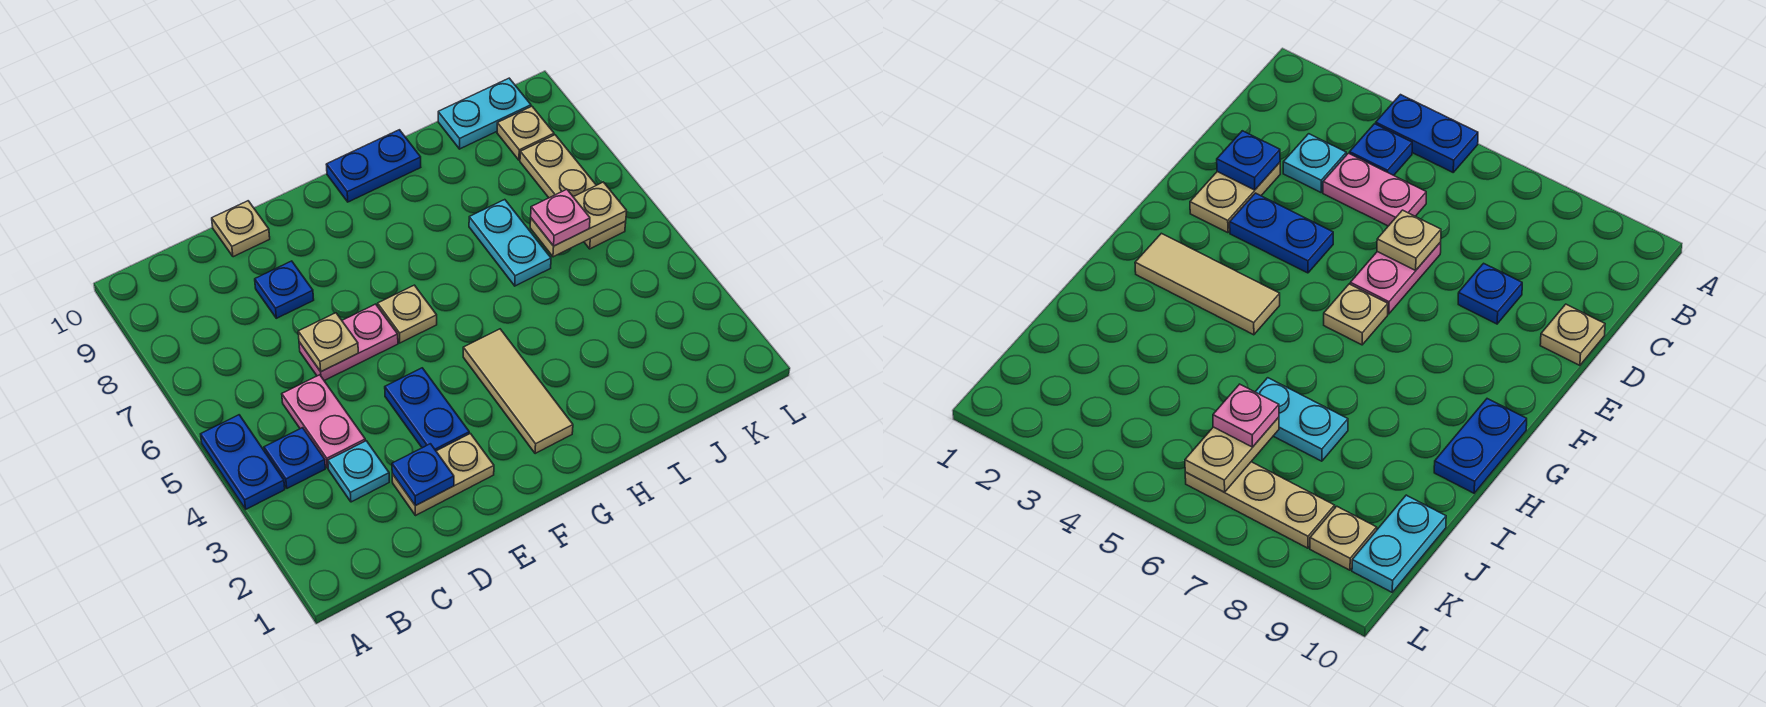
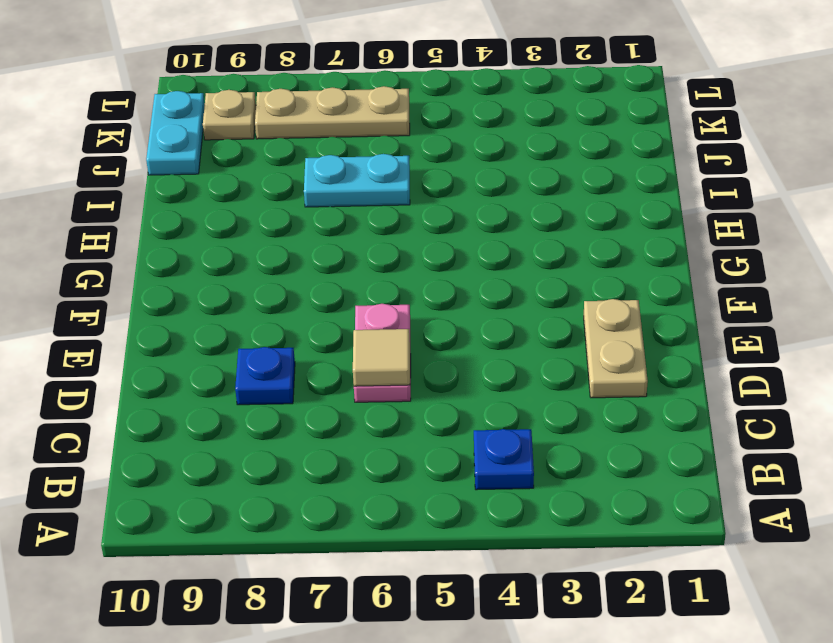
tan 1x1 tile [353,329,410,386] -> tan 1x1 plate [298,313,358,372]
none -> blue 1x2 plate [201,415,285,509]
none -> cyan 1x1 plate [328,441,389,502]
none -> pink 1x2 plate [282,375,365,468]

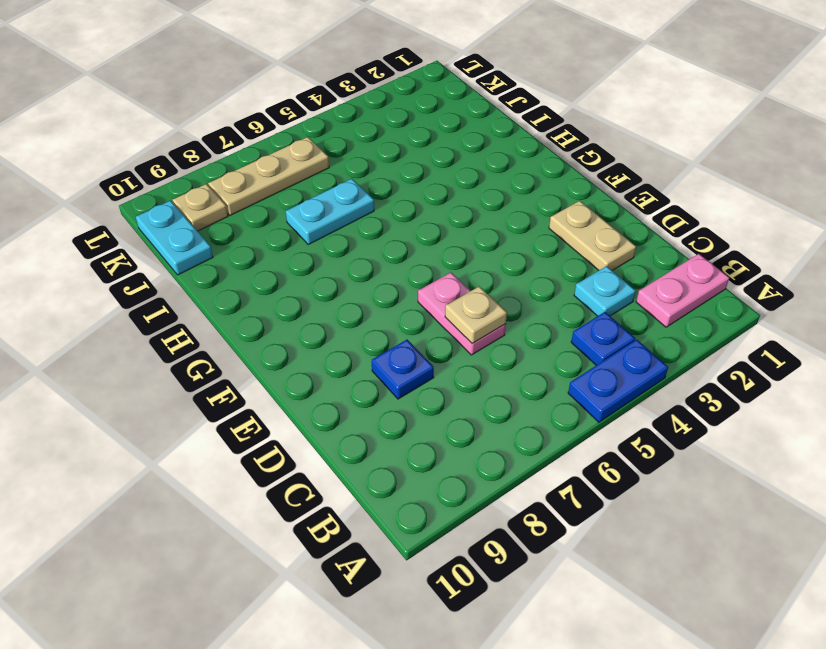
pink 1x2 plate [636,254,729,327] -> pink 1x2 plate moved to [282,375,365,468]
none -> tan 1x1 plate [212,201,270,257]
none -> blue 1x2 plate [385,368,469,451]
none -> tan 1x1 plate [378,285,437,343]

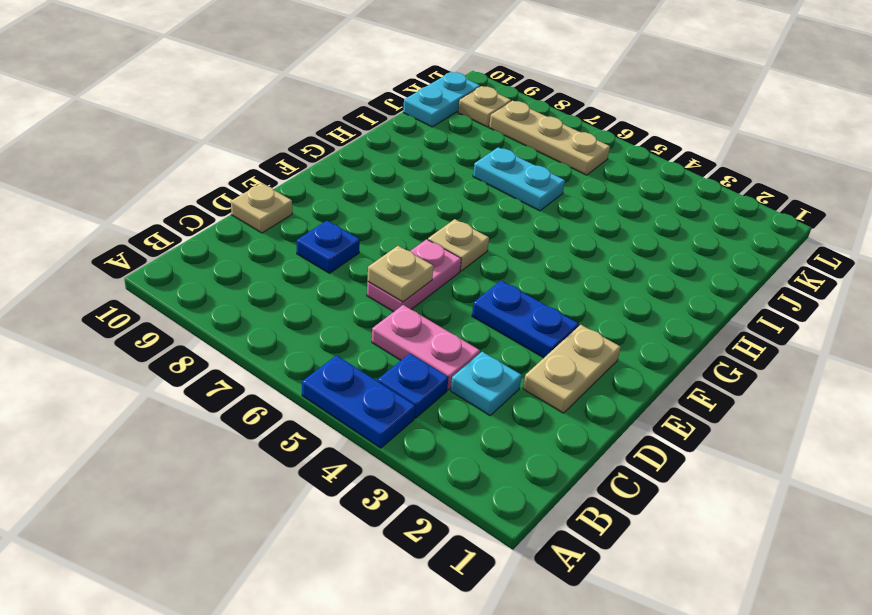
none -> tan 1x3 tile [463,329,573,454]
none -> blue 1x2 plate [326,130,421,202]
none -> blue 1x1 plate [392,444,454,506]

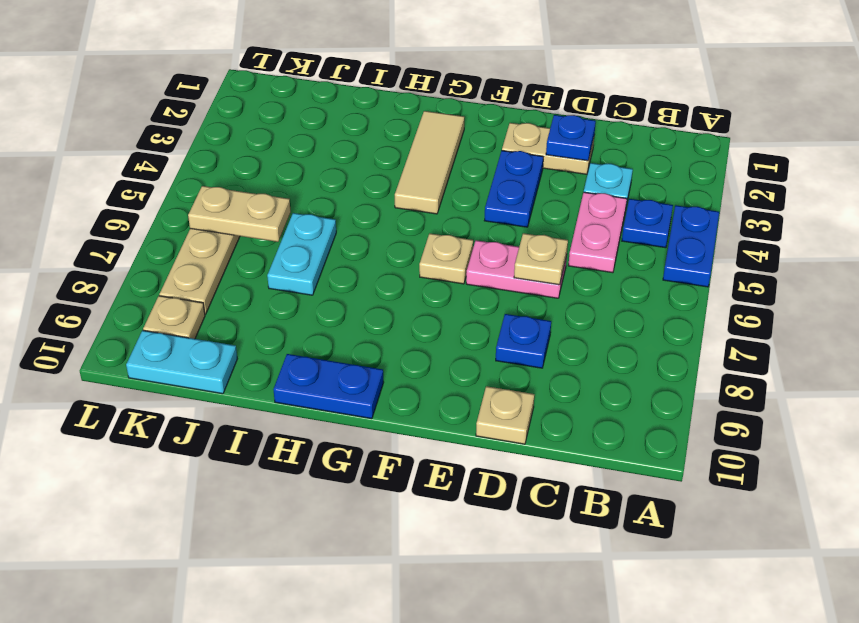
none -> pink 1x1 plate [531,189,590,246]

